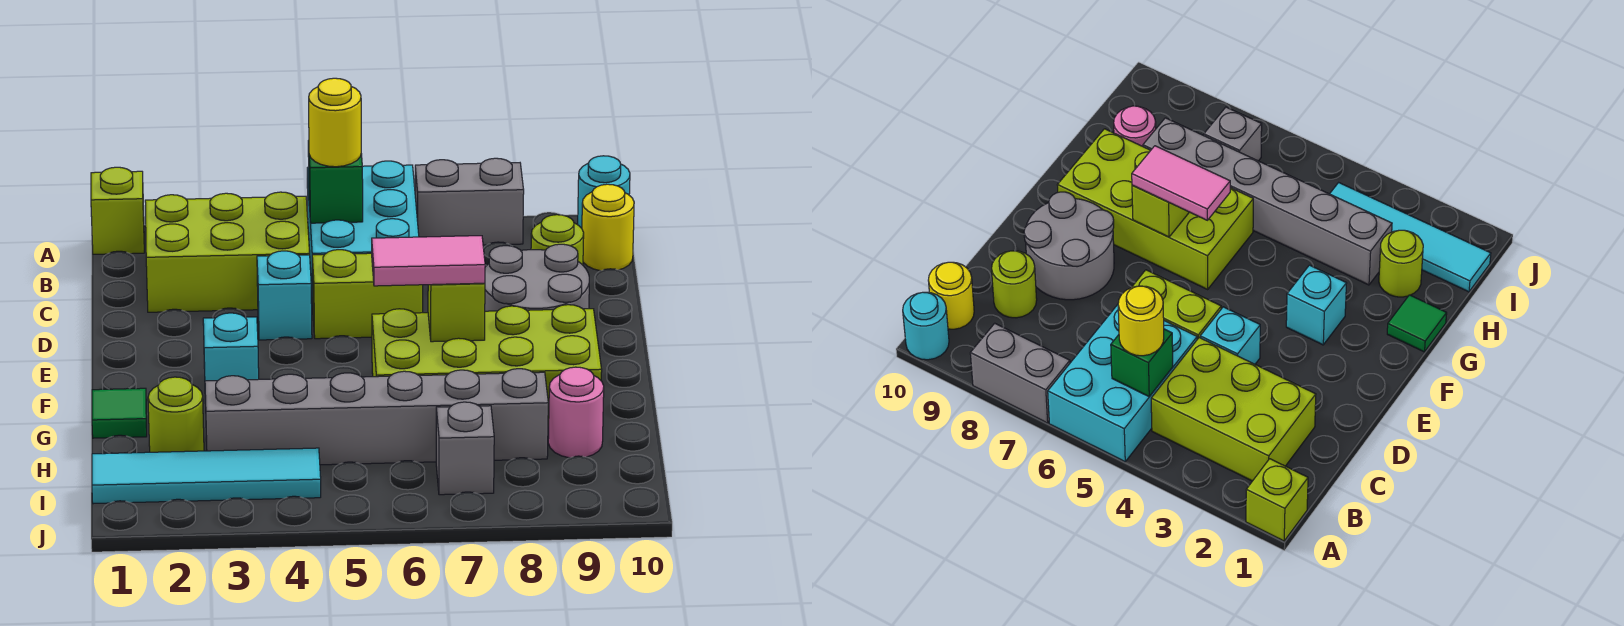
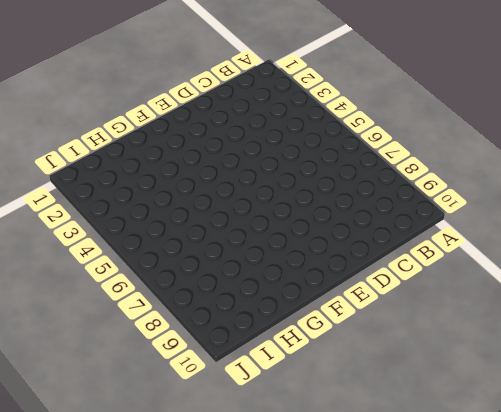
none -> lime 1x1 brick [91,167,144,254]
none -> cyan 2x3 brick [307,161,419,303]
none -> grey 1x2 brick [415,158,524,245]

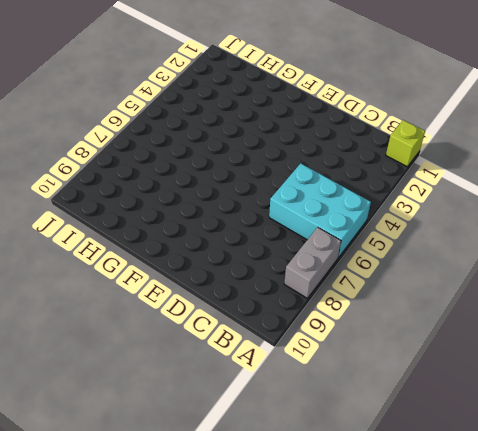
none -> cyan 1x1 round brick [578,156,630,228]
none -> lime 2x3 brick [145,192,310,312]
none -> yellow 1x1 round brick [582,184,634,271]

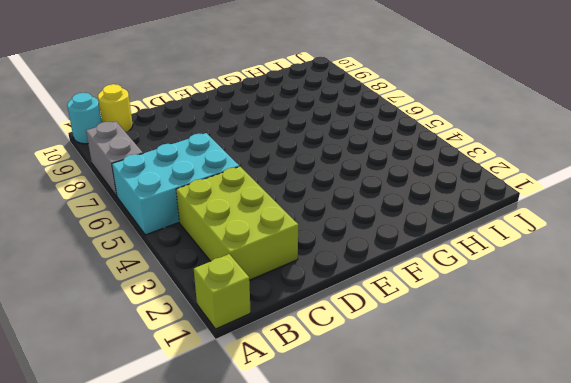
none -> lime 1x1 round brick [531,215,584,265]
none -> cyan 1x1 brick [257,251,312,340]
none -> lime 1x2 brick [312,250,423,339]

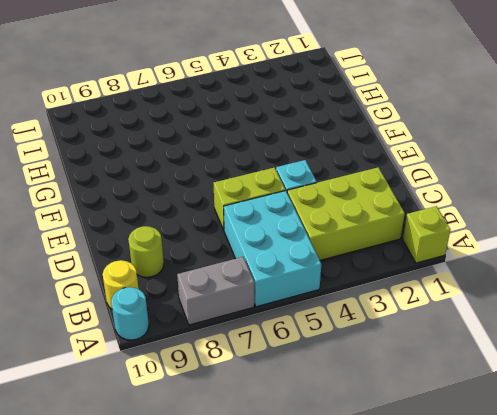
none -> grey 2x2 round brick [485,244,589,311]
none -> cyan 1x1 brick [203,313,259,403]
none -> lime 2x4 brick [372,305,602,427]

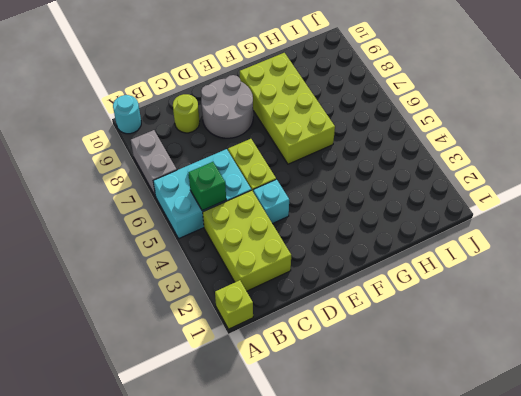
none -> yellow 1x1 round brick [582,184,634,271]
none -> cyan 1x1 brick [203,313,259,403]
none -> green 1x1 tile [92,388,147,438]

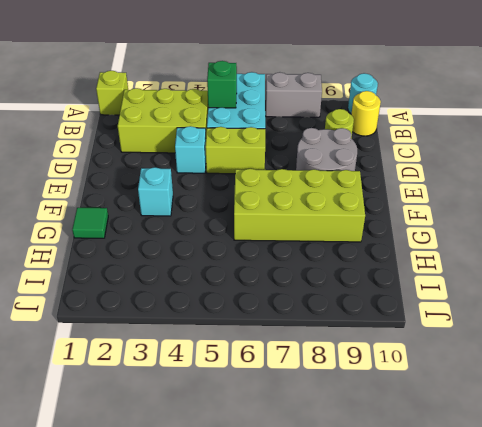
none -> lime 1x1 round brick [148,377,204,452]
none -> grey 1x6 brick [205,369,548,465]
none -> pink 1x1 round brick [548,367,604,458]

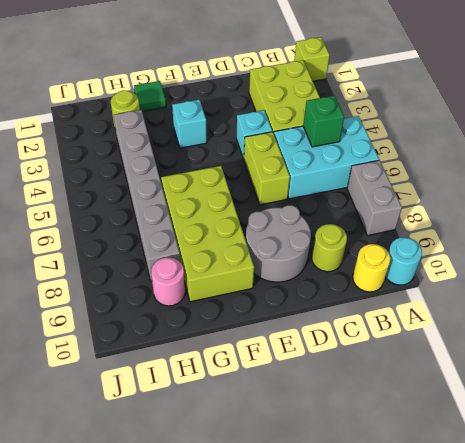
none -> cyan 1x4 tile [92,448,321,504]
none -> grey 1x1 brick [436,402,494,495]
none -> lime 1x1 brick [428,283,485,342]

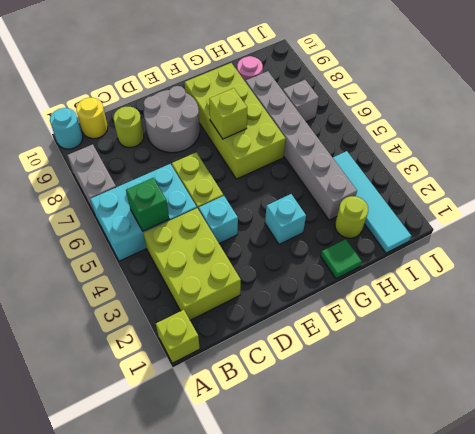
none -> yellow 1x1 round brick [309,78,361,167]
none -> pink 1x2 tile [372,236,485,286]

